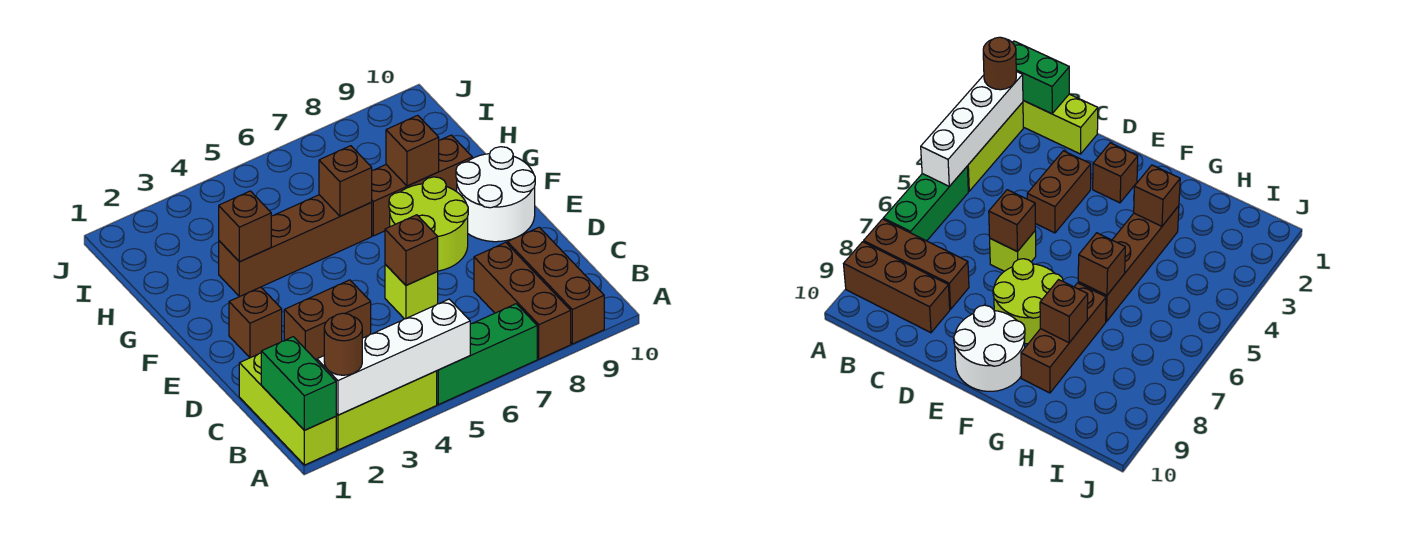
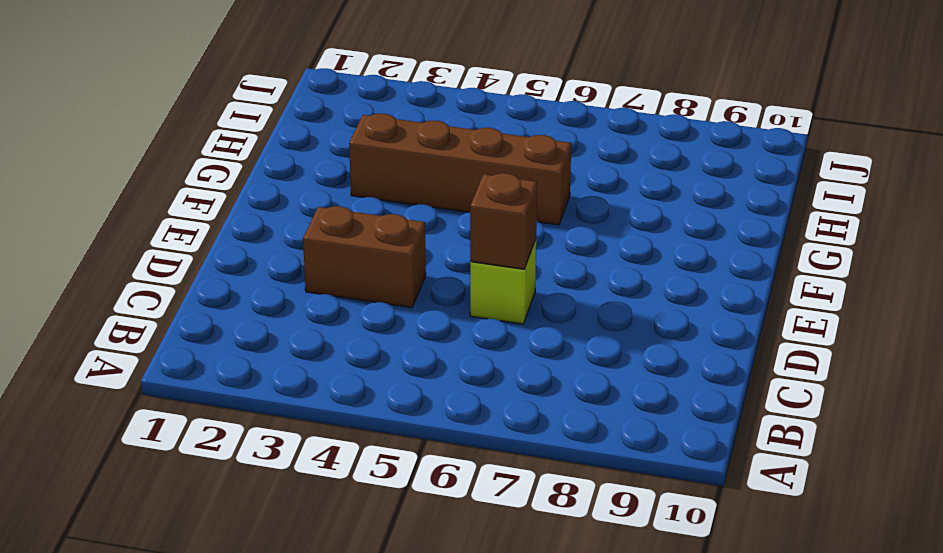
none -> lime 1x3 brick [239,353,336,465]
none -> lime 1x3 brick [336,371,437,450]
none -> green 1x3 brick [437,304,537,405]

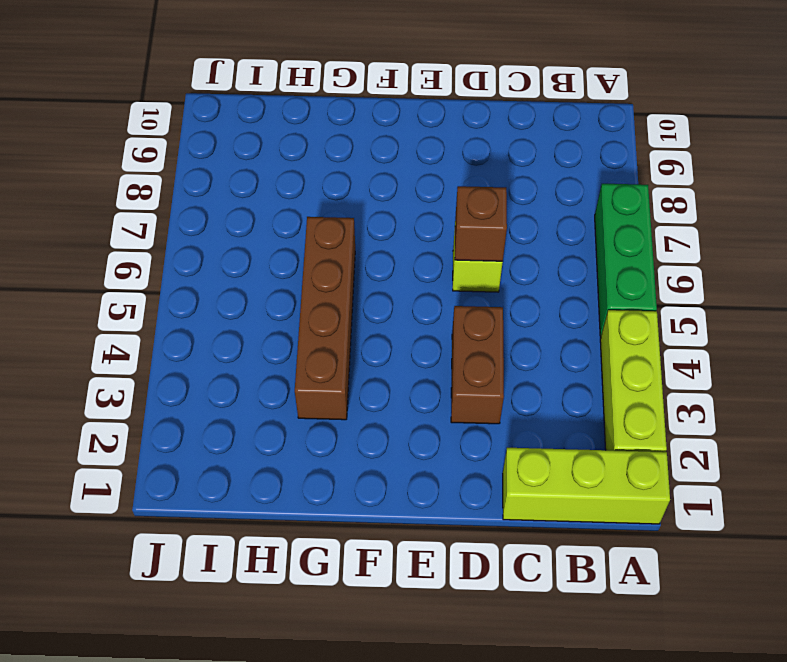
none -> brown 1x3 brick [474,242,571,359]
none -> brown 1x3 brick [507,227,604,344]
none -> brown 1x1 brick [229,287,282,358]

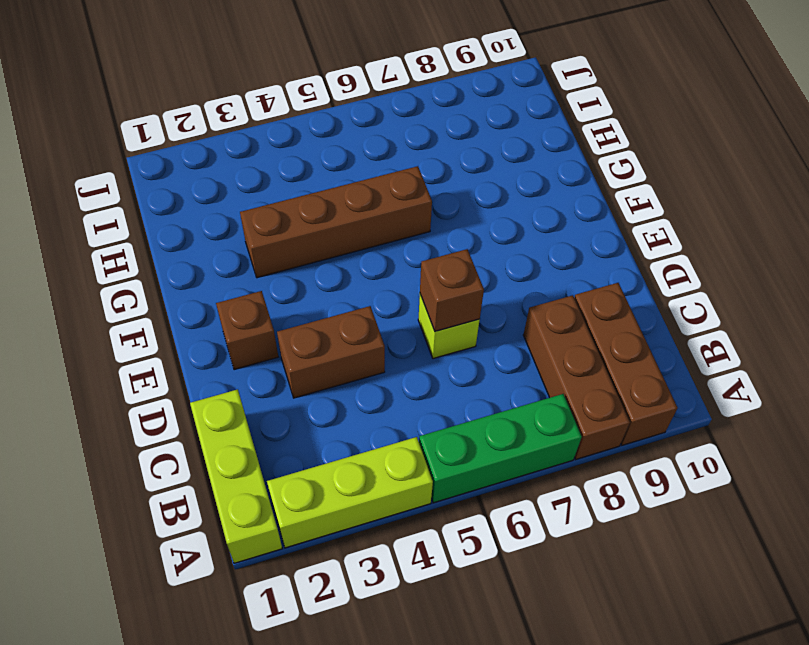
none -> lime 2x2 round brick [389,177,468,271]
none -> white 2x2 round brick [456,147,535,242]
none -> brown 1x3 brick [372,135,472,236]

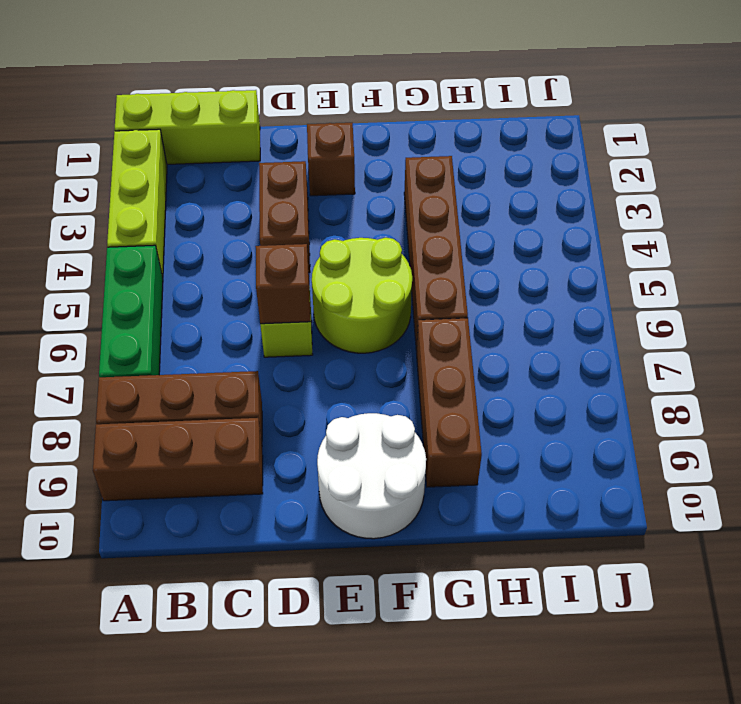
lime 2x2 round brick [312,238,412,353] -> lime 2x2 round brick moved to [389,177,468,271]
none -> green 1x2 brick [261,337,336,430]
none -> white 1x4 brick [317,299,470,415]
none -> brown 1x1 brick [219,191,271,262]

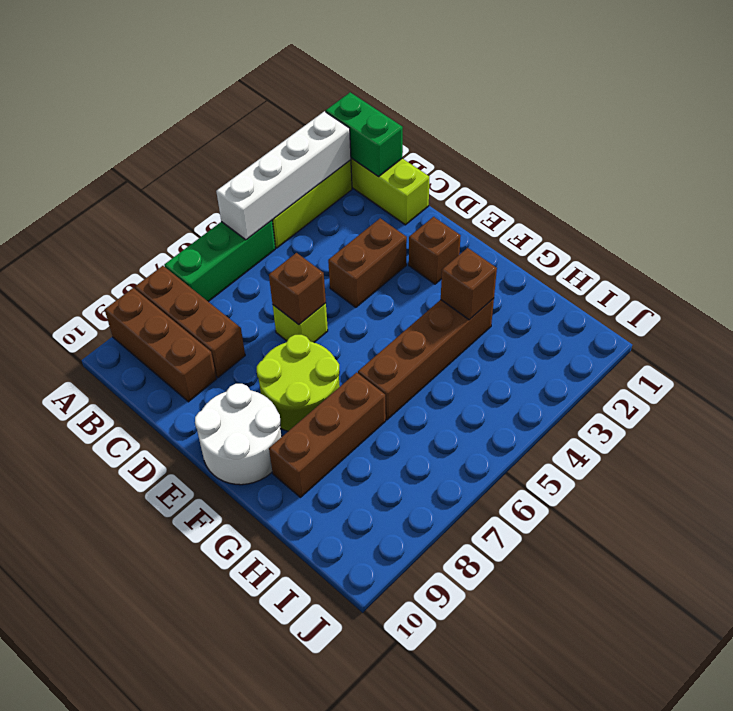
none -> brown 1x1 brick [319,146,372,216]
none -> brown 1x1 brick [386,115,439,186]
none -> brown 1x1 round brick [324,313,362,375]

